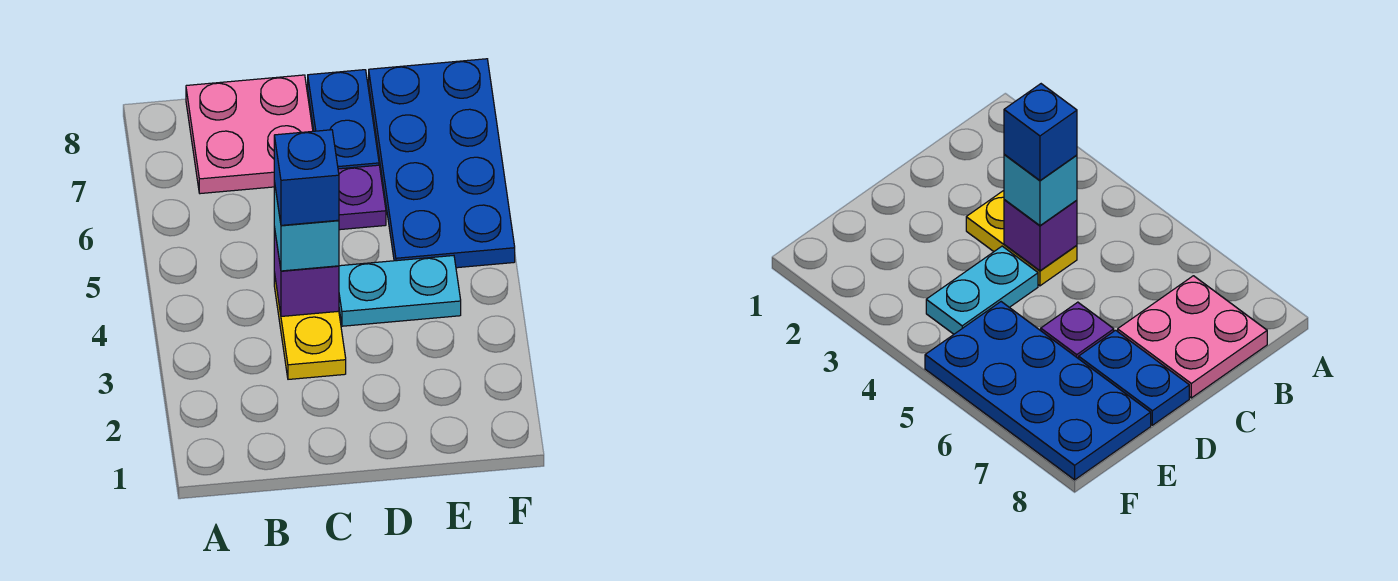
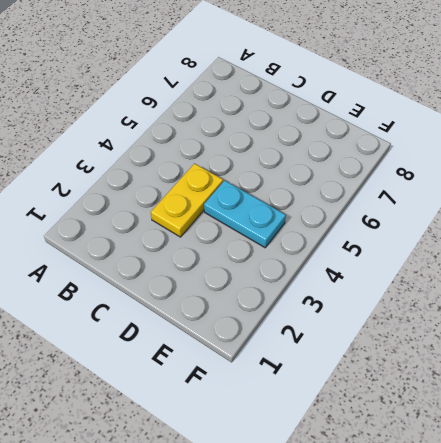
none -> pink 2x2 plate [186,75,313,194]
none -> purple 1x1 plate [338,165,386,230]

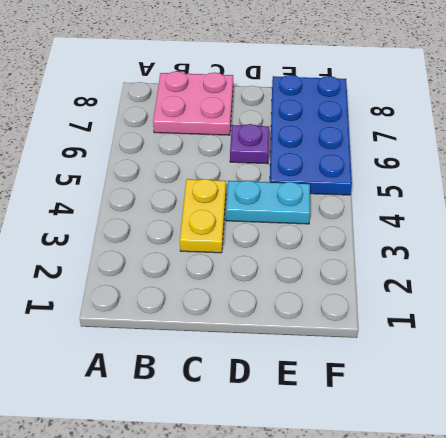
none -> blue 1x2 plate [308,70,379,169]
none -> purple 1x1 brick [274,227,339,316]

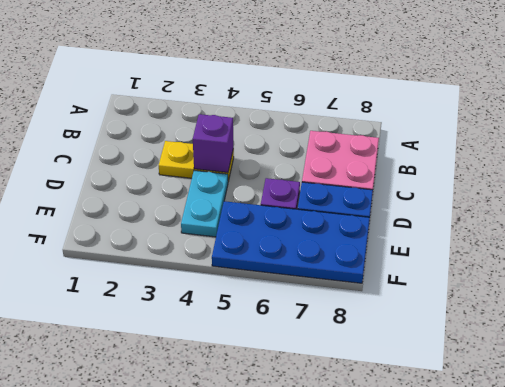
none -> cyan 1x1 brick [274,182,339,271]
none -> blue 1x1 brick [274,130,339,225]

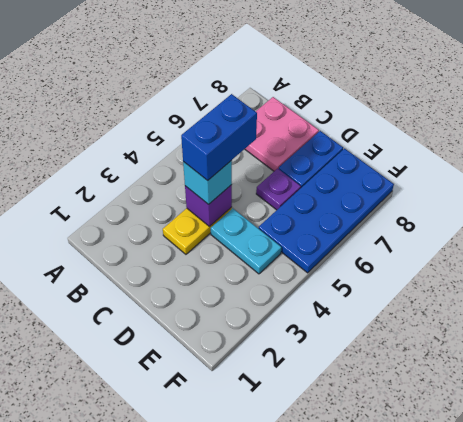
blue 1x2 brick [181,94,257,180] -> blue 1x1 brick [274,130,339,225]

